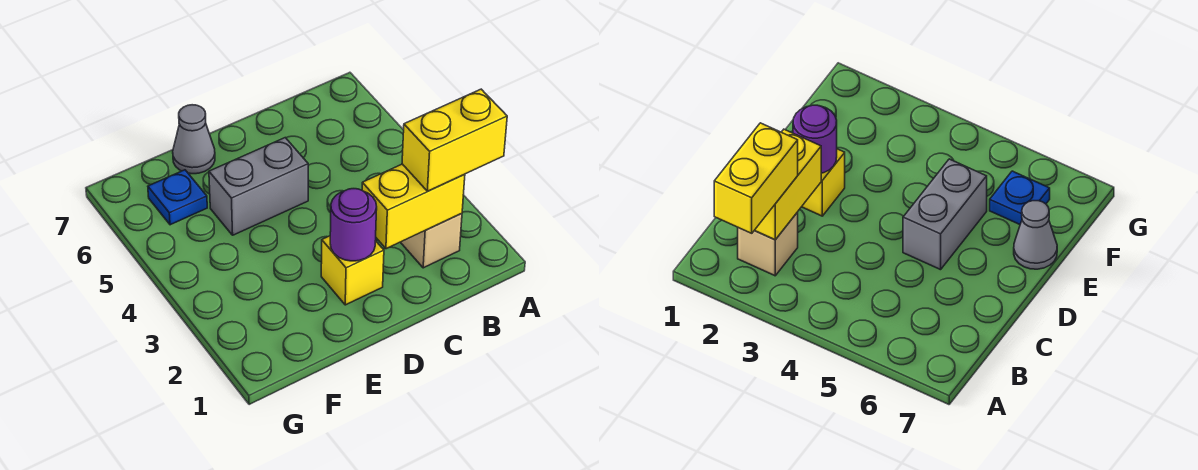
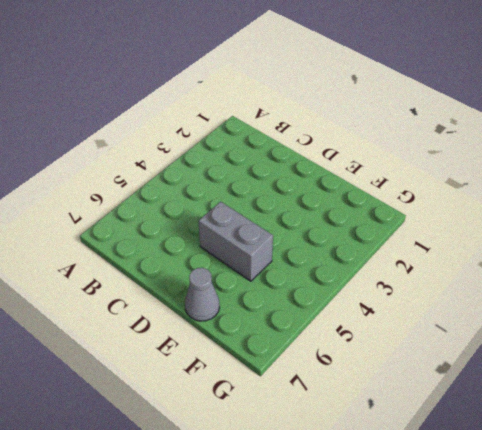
none -> tan 1x1 brick [401,214,462,268]
none -> yellow 1x1 brick [321,236,384,305]

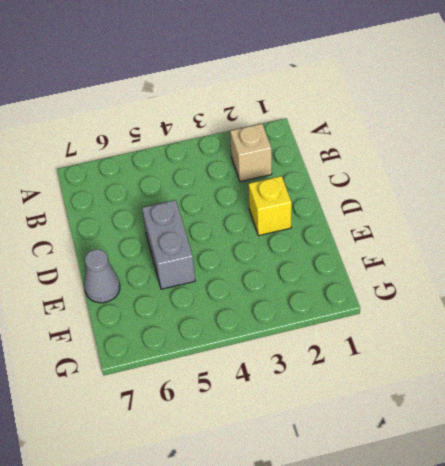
none -> blue 1x1 plate [148,170,207,225]
none -> yellow 1x2 brick [362,164,465,249]

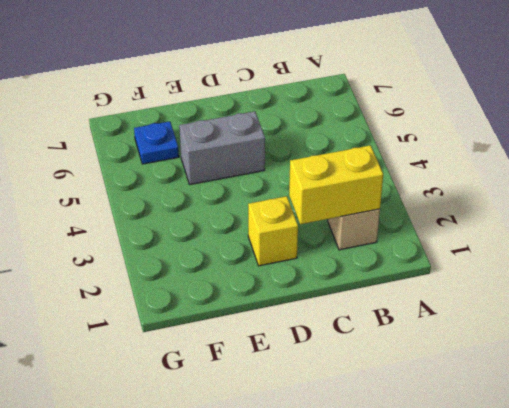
none -> grey 1x1 cone [173,105,215,174]
none -> purple 1x1 round brick [330,189,377,261]

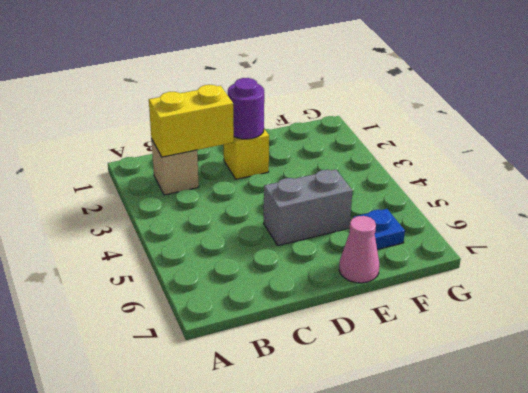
pink 1x1 cone [339,216,379,283] -> grey 1x1 cone [173,105,215,174]
none -> yellow 1x2 brick [402,89,507,191]

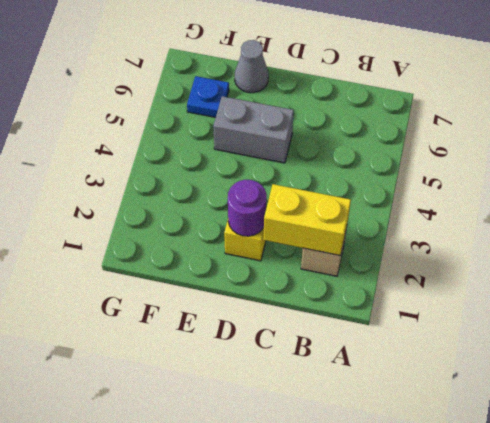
none -> yellow 1x2 brick [402,89,507,191]

